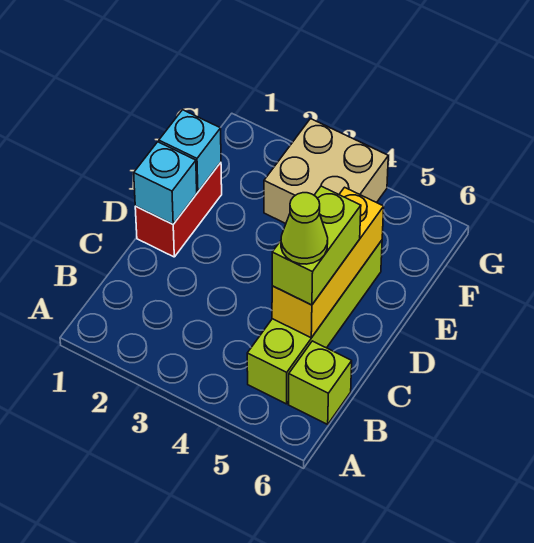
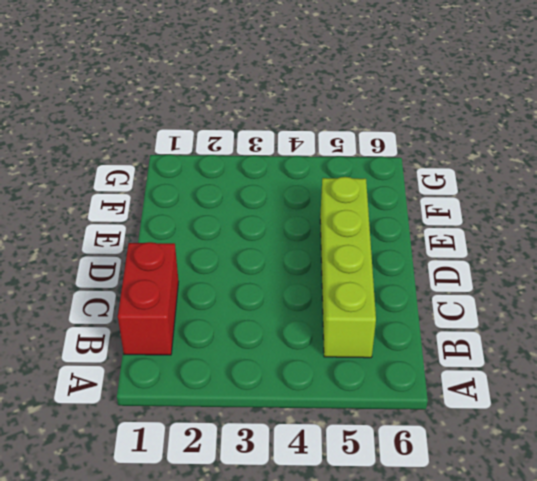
red 1x2 brick [118,242,179,355] -> red 1x2 brick moved to [135,162,222,257]
none -> lime 1x1 brick [289,341,352,424]
none -> tan 2x2 brick [264,119,388,224]

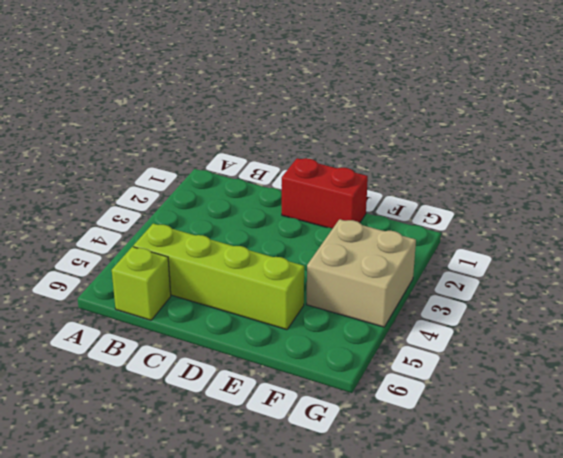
none -> yellow 1x3 brick [272,187,384,338]
none -> cyan 1x1 brick [134,142,197,224]

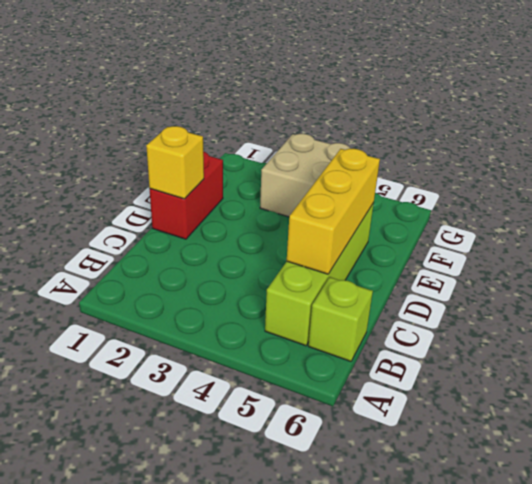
yellow 1x1 brick [146,126,204,199] -> cyan 1x1 brick [134,142,197,224]
none -> cyan 1x1 brick [159,110,221,192]
none -> lime 1x2 brick [272,186,361,305]

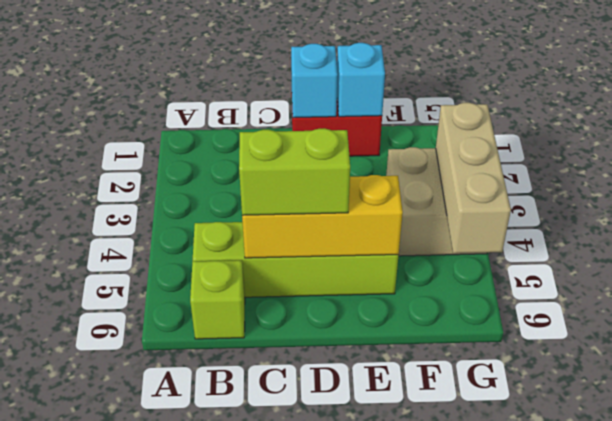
tan 1x3 brick [436,103,511,253] -> none
none -> lime 1x1 cone [281,193,328,264]

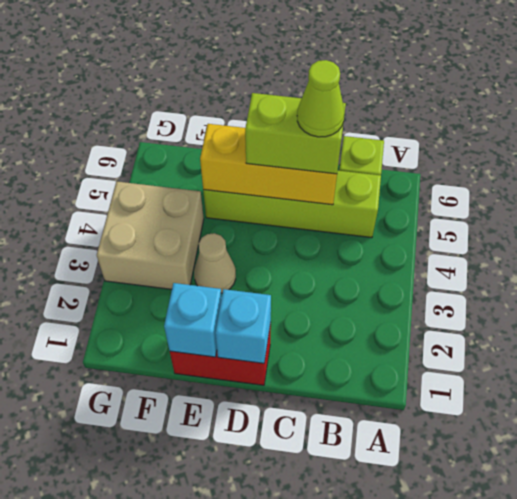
tan 1x1 cone [194,233,236,293] -> none

